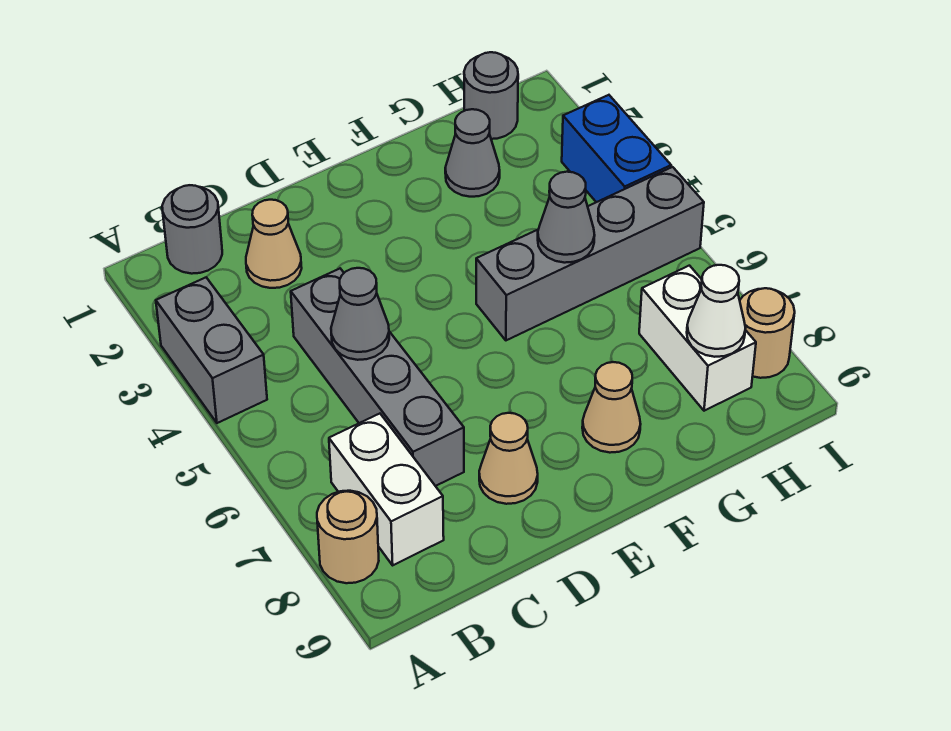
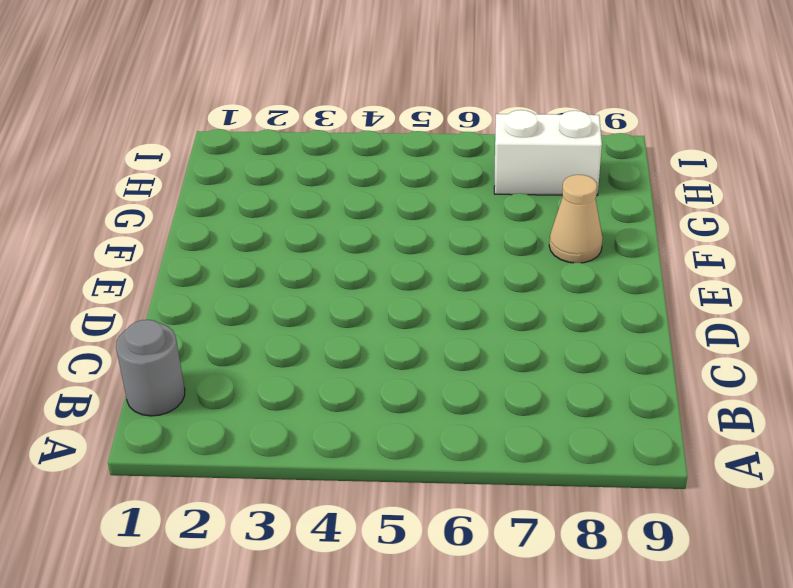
none -> grey 1x2 brick [156,277,267,423]
none -> tan 1x1 round brick [317,491,379,583]
none -> white 1x2 brick [329,414,444,565]

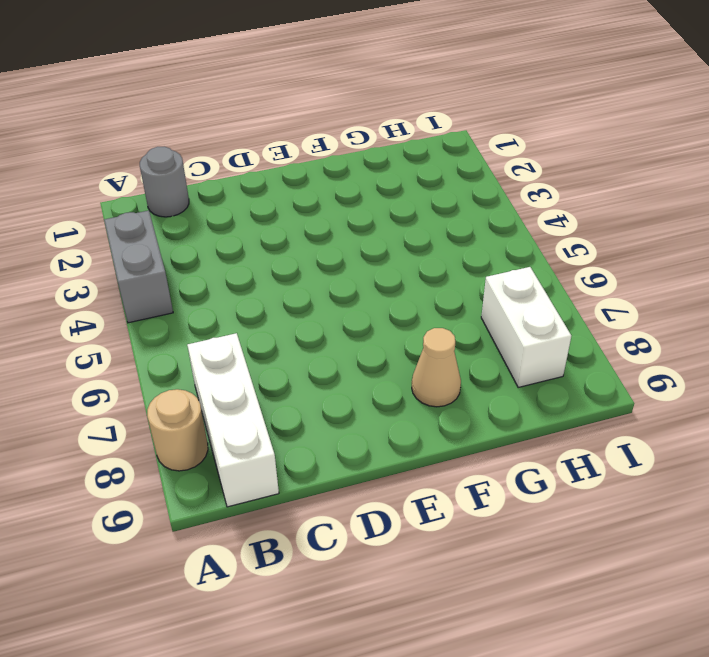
white 1x3 brick [187,333,279,507] -> white 1x2 brick [329,414,444,565]
none -> tan 1x1 cone [246,200,302,288]
none -> grey 1x4 brick [291,269,464,486]
none -> tan 1x1 cone [479,413,538,504]

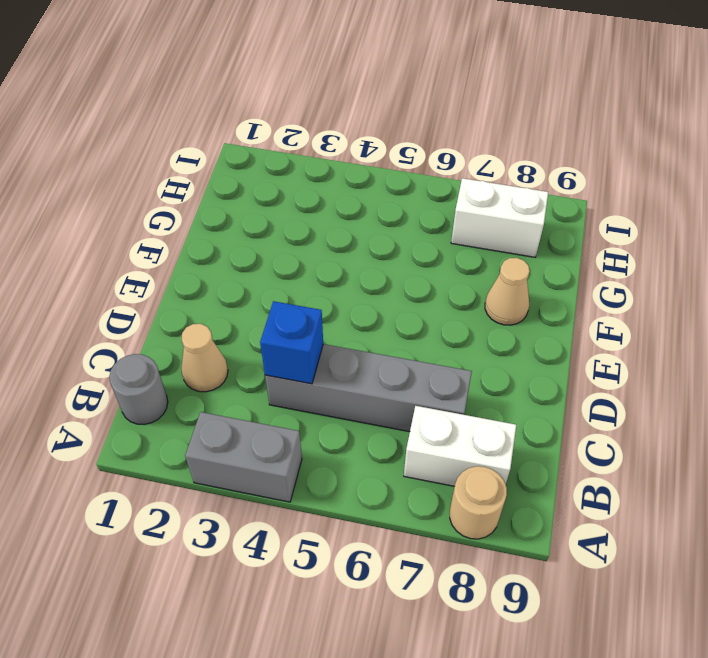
blue 1x1 brick [260,301,323,384] -> none
none -> tan 1x1 cone [479,413,538,504]
none -> grey 1x4 brick [476,167,704,340]
none -> grey 1x1 cone [445,109,500,197]

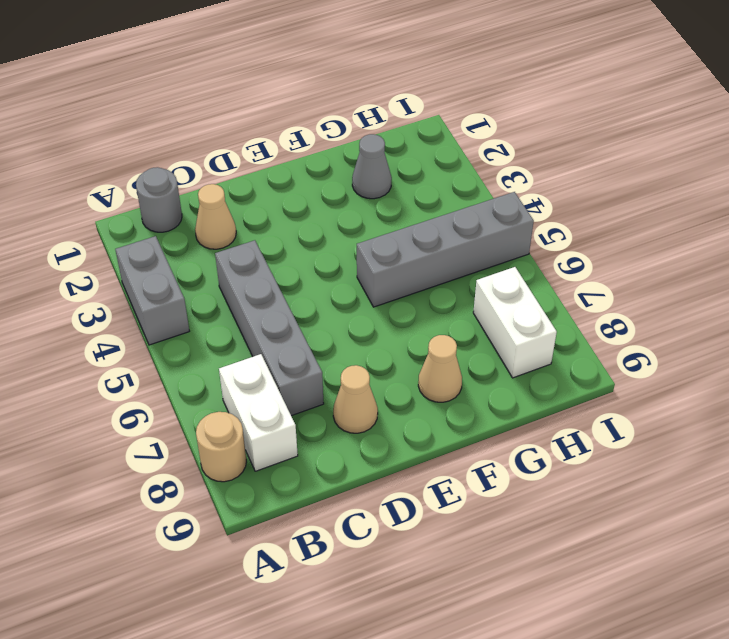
none -> grey 1x1 round brick [464,52,518,139]
none -> blue 1x2 brick [562,95,671,202]
none -> tan 1x1 round brick [740,288,795,378]

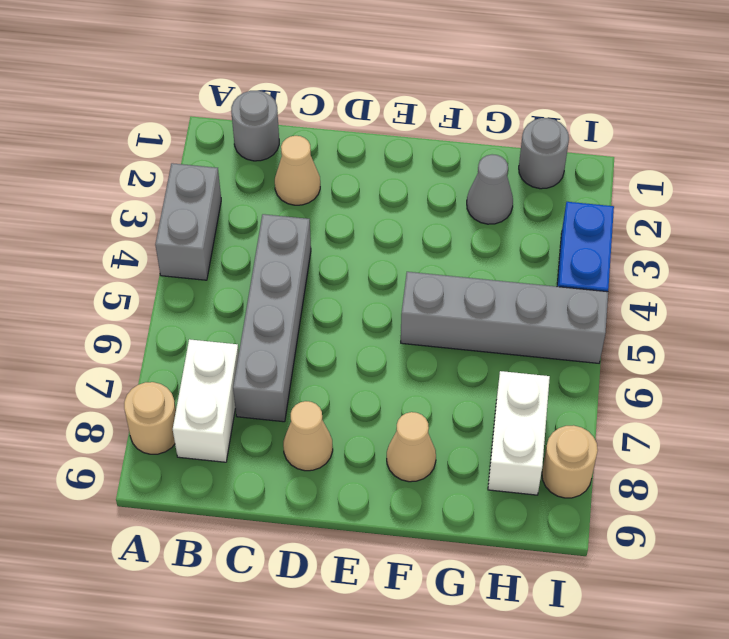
none -> grey 1x1 cone [331,268,389,360]
none -> grey 1x1 cone [538,172,595,263]
none -> white 1x1 cone [687,265,746,357]

